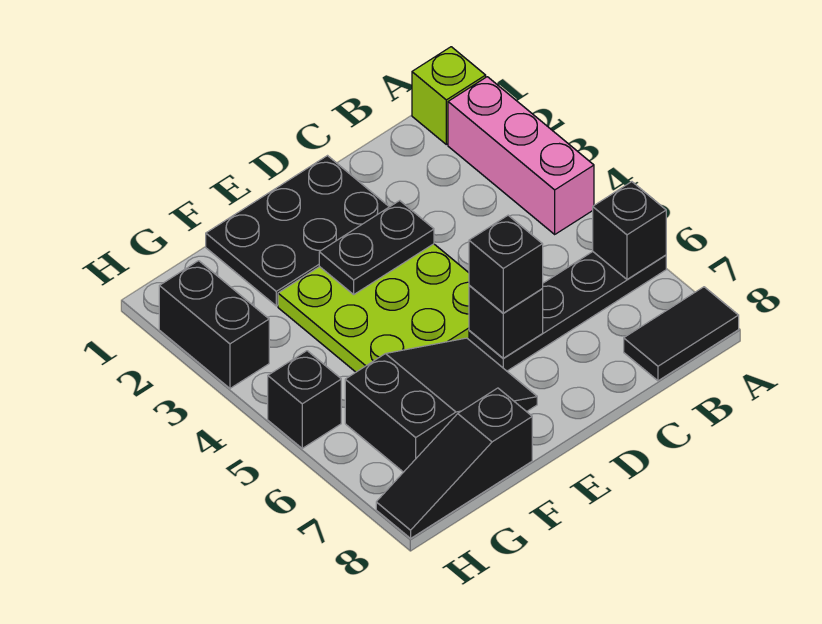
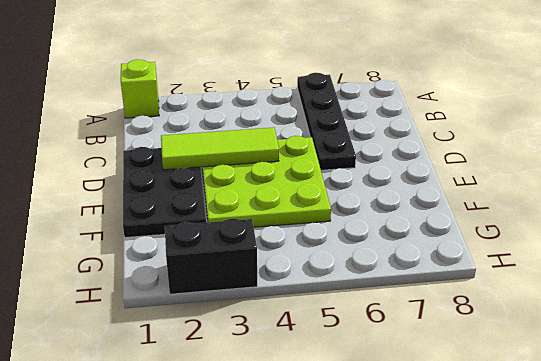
lime 1x3 tile [161,127,279,170] -> black 1x2 plate [319,201,434,294]
none -> pink 1x3 brick [448,77,594,234]
none -> black 1x2 tile [624,287,739,381]
none -> black 2x3 slope [345,338,537,472]

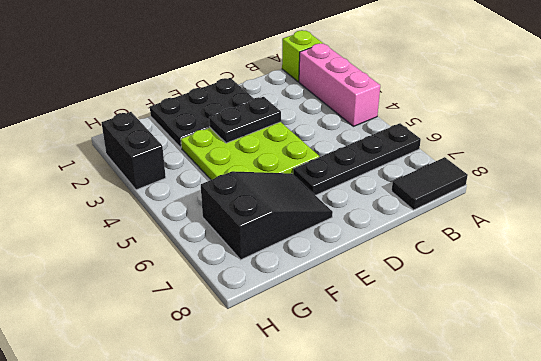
none -> black 1x3 slope [376,388,532,538]
none -> black 1x1 brick [268,351,341,448]
none -> black 1x1 brick [593,182,666,279]

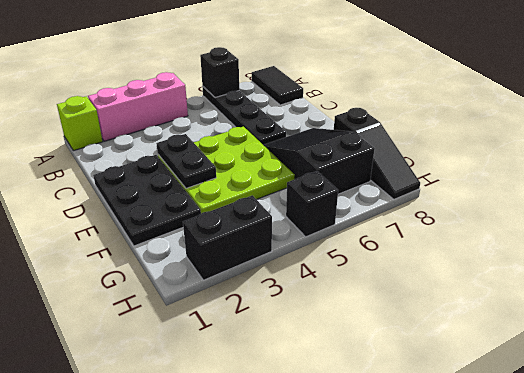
none -> black 1x1 brick [469,285,543,358]
none -> black 1x1 brick [469,215,543,313]

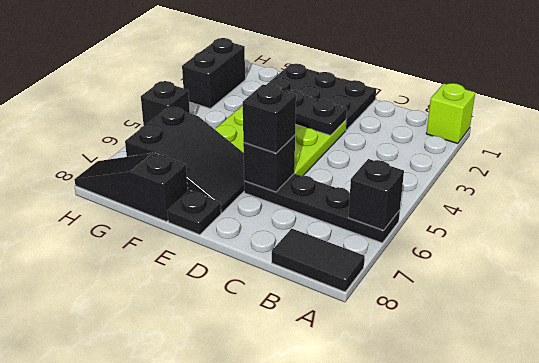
black 1x1 plate [167,190,221,235] -> none
none -> pink 1x3 brick [448,77,594,234]

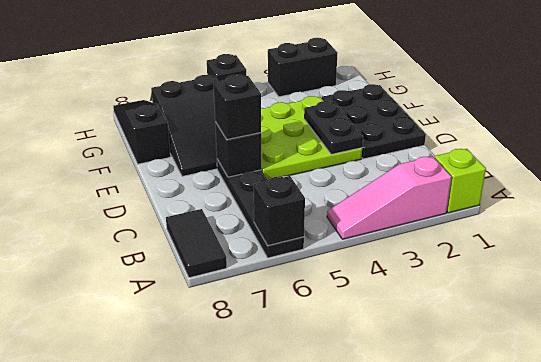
pink 1x3 slope [327,156,451,239] -> pink 1x3 brick [448,77,594,234]

